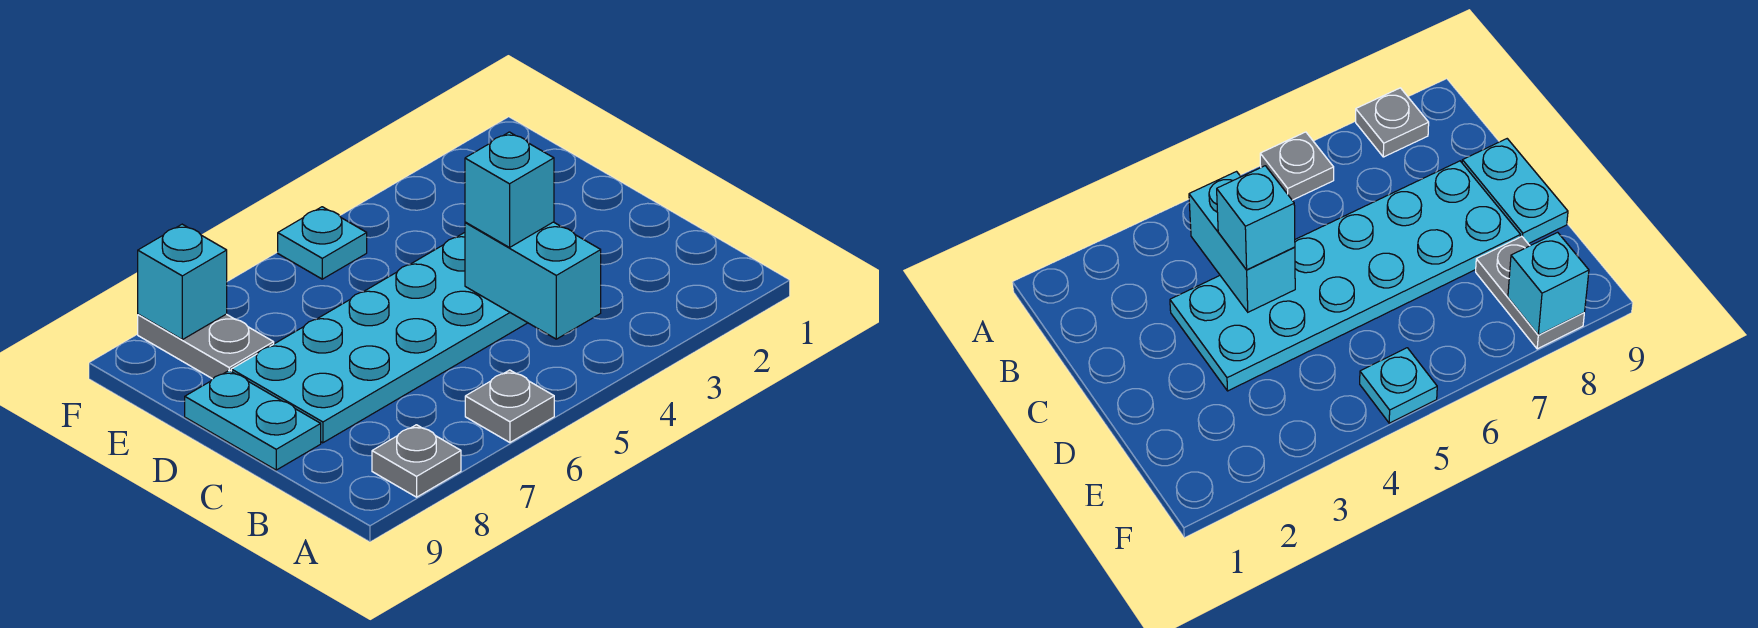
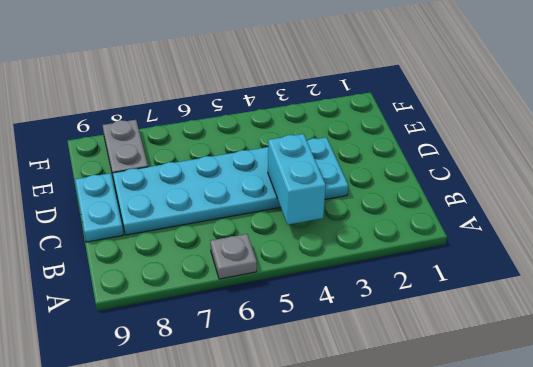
none -> grey 1x1 plate [372,425,461,497]
none -> cyan 1x1 plate [278,207,367,279]

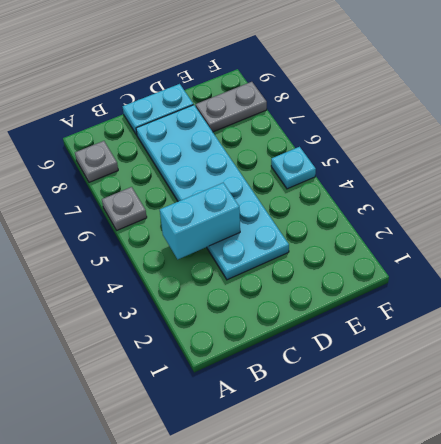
none -> cyan 1x1 brick [138,224,227,340]
none -> cyan 1x1 brick [465,132,554,248]

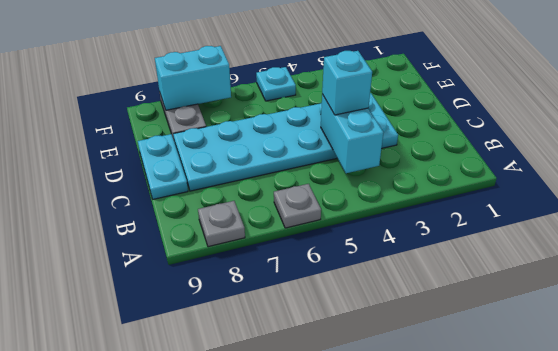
cyan 1x2 brick [155,46,231,110] -> cyan 1x1 brick [138,224,227,340]

